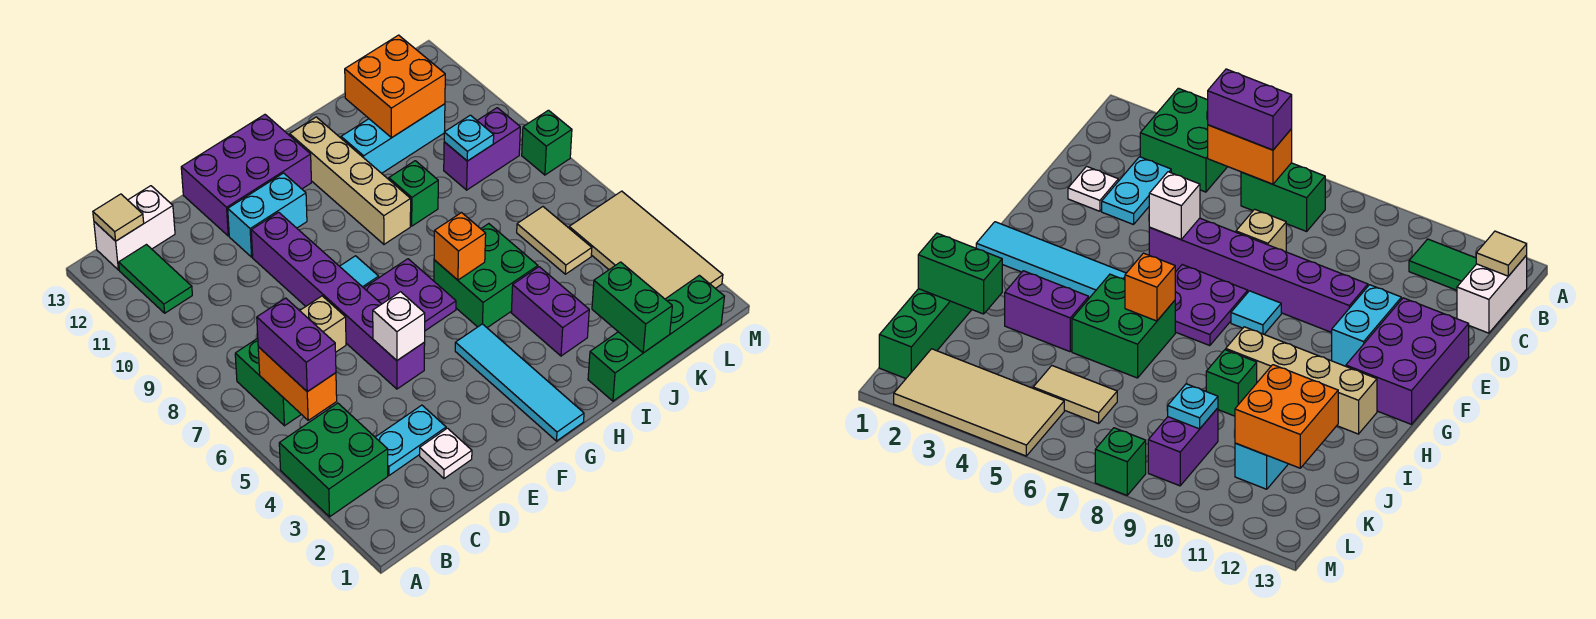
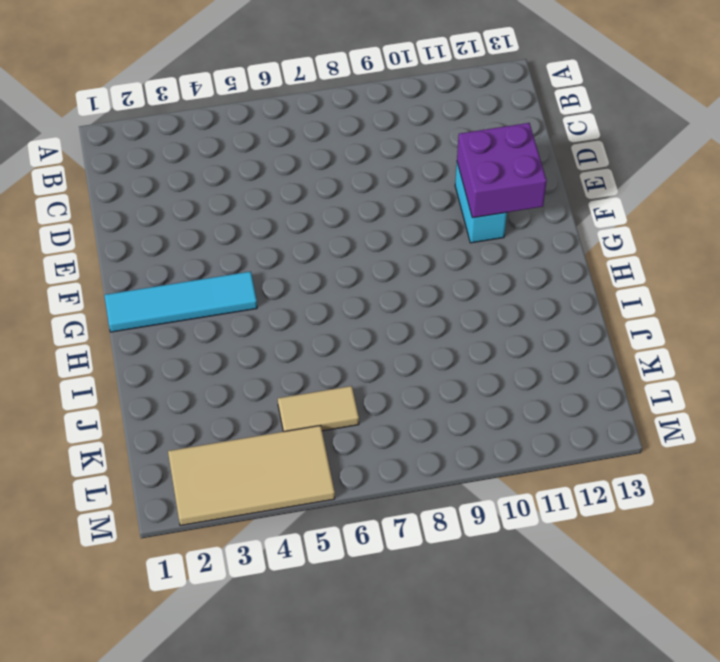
purple 2x2 brick [457,123,547,218] -> none
none -> green 2x2 brick [279,403,388,517]
none -> green 1x2 brick [235,338,301,426]
none -> green 1x2 tile [119,245,192,313]
none -> white 1x2 brick [94,186,175,270]

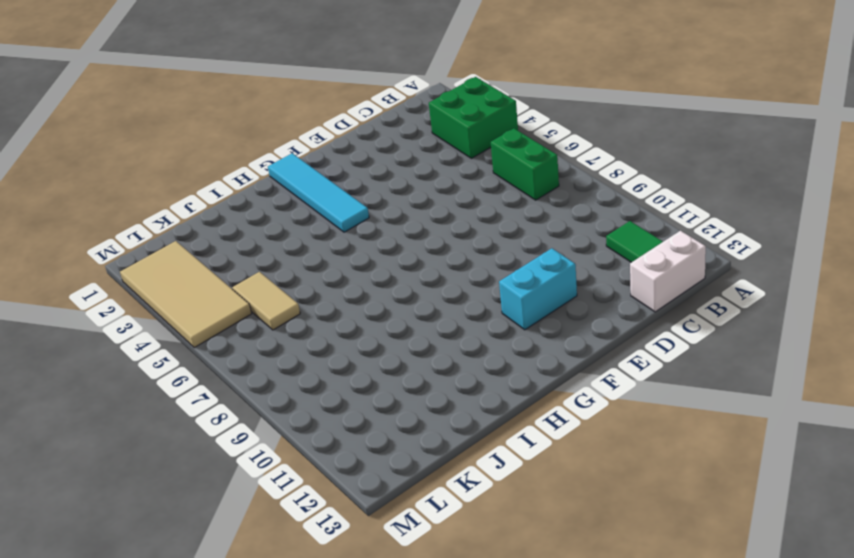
none -> cyan 1x2 plate [375,405,446,475]
none -> white 1x1 plate [420,428,472,479]
none -> tan 1x1 brick [300,296,346,352]
none -> purple 1x6 brick [251,212,425,389]

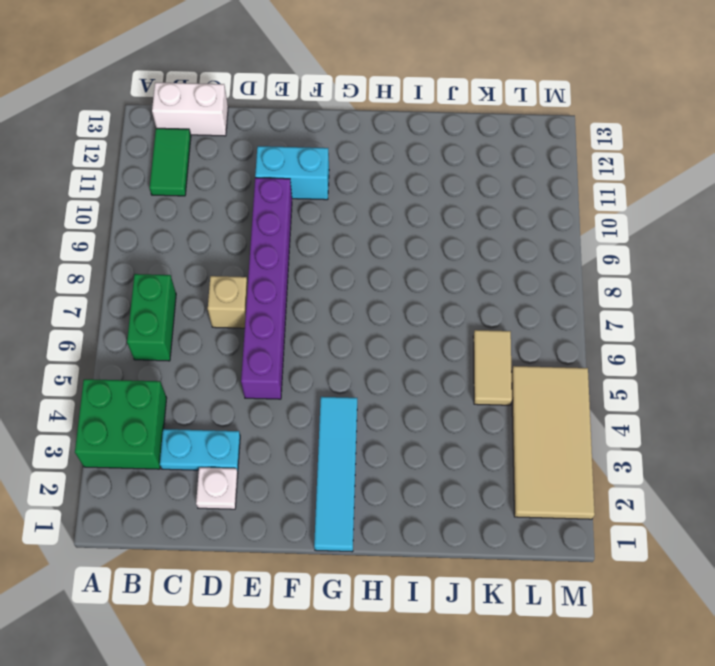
none -> purple 2x3 brick [181,115,311,236]
none -> purple 2x2 plate [364,259,456,331]
none -> cyan 1x1 tile [340,256,379,288]
none -> green 2x2 brick [434,224,538,328]

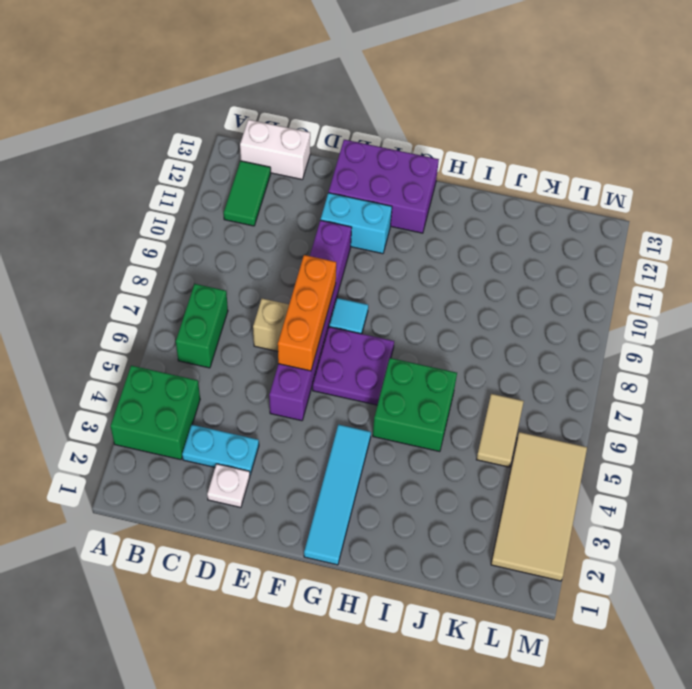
orange 1x3 brick [278,255,336,371] -> none
none -> tan 1x4 brick [290,117,411,244]
none -> green 1x4 brick [588,275,724,401]
none -> purple 1x2 brick [511,267,589,356]
none -> green 1x1 brick [389,161,438,226]

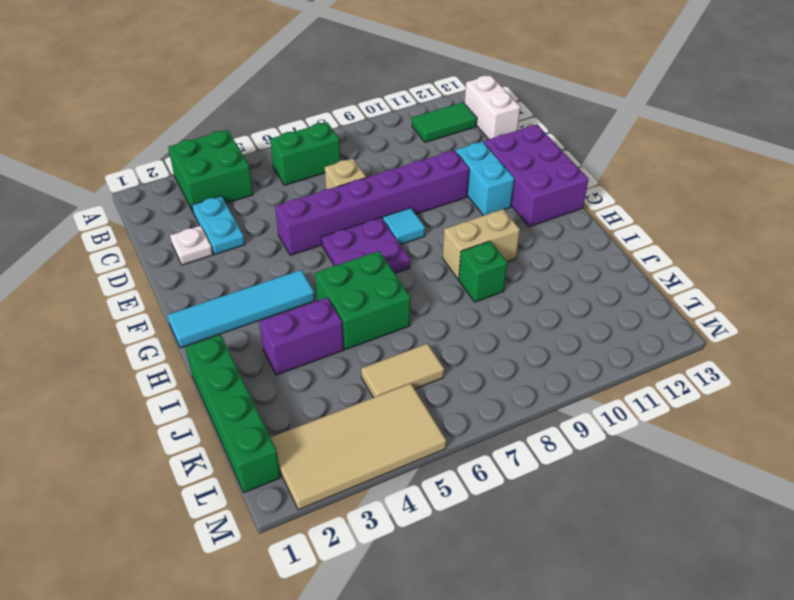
tan 1x2 brick [443,209,520,279] -> tan 1x4 brick [290,117,411,244]
none -> cyan 1x3 brick [341,104,445,173]
none -> purple 1x2 brick [444,108,520,190]
none -> green 1x1 brick [522,110,572,175]
none -> orange 1x2 brick [258,347,337,420]

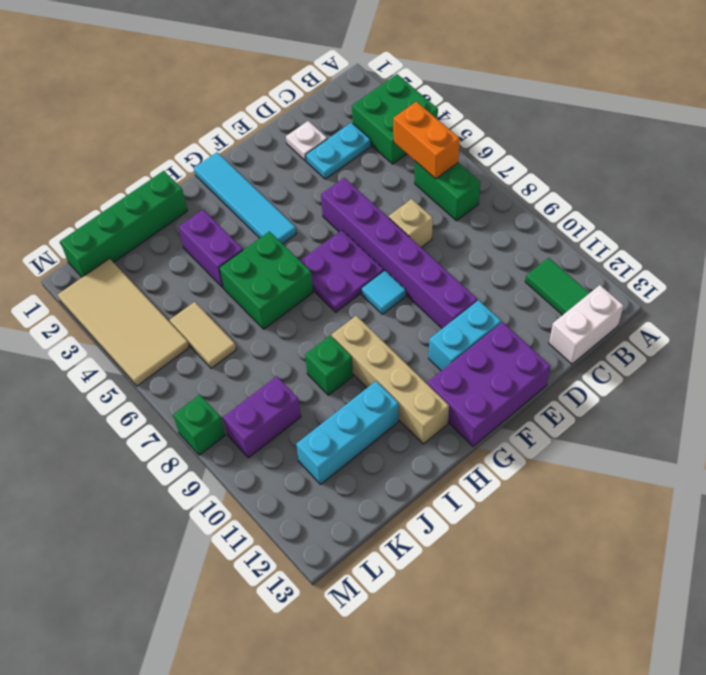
none -> tan 1x1 tile [93,194,144,241]
none -> white 1x1 brick [373,292,425,360]
none -> orange 1x1 brick [434,213,486,280]
none -> green 1x2 brick [592,262,672,353]

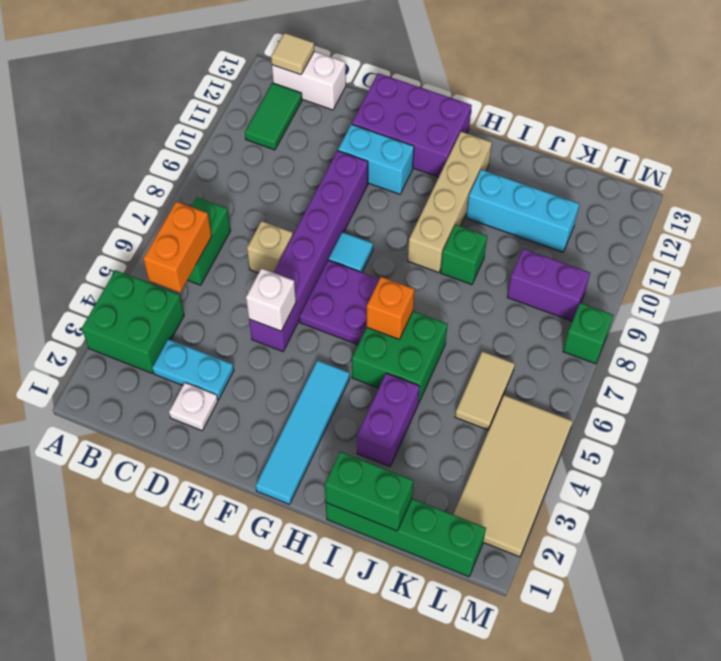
green 1x2 brick [325,452,413,531] -> green 1x2 brick turned to [592,262,672,353]
none -> orange 2x2 brick [345,35,445,138]
none -> cyan 1x1 plate [444,115,494,161]
none -> purple 1x2 brick [257,298,336,392]

